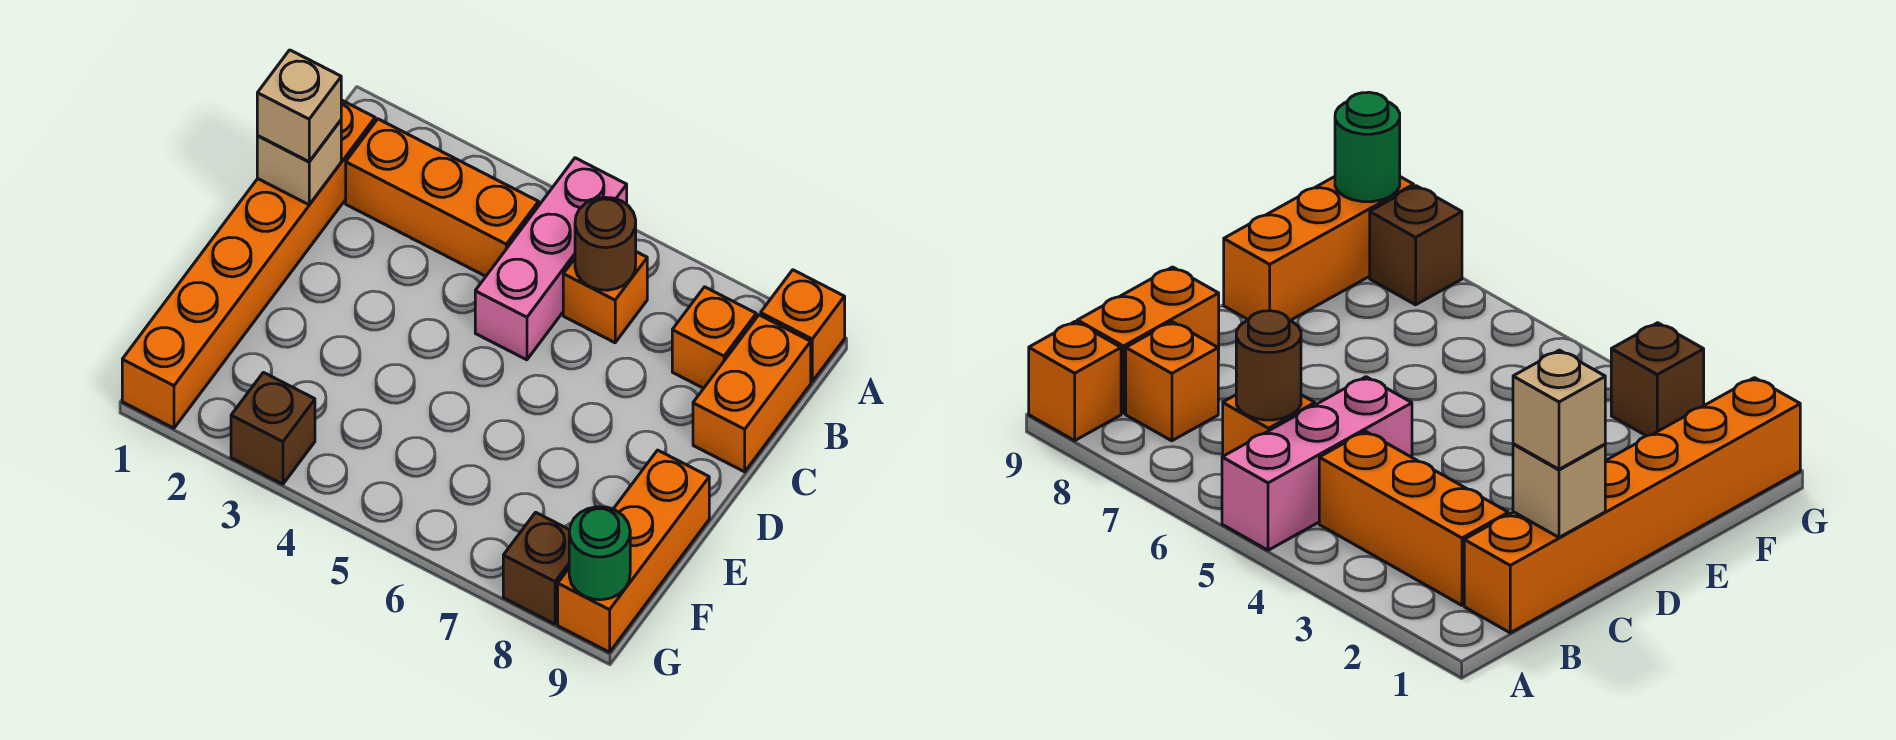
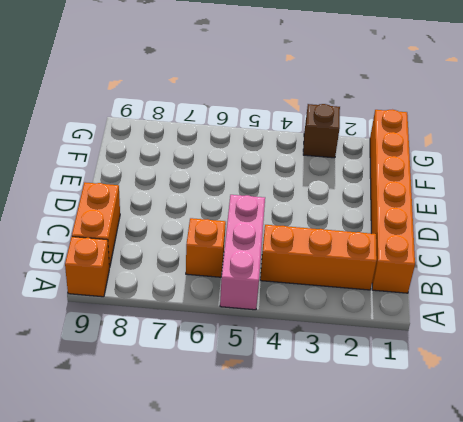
none -> orange 1x1 brick [672,287,756,388]
none -> orange 1x3 brick [558,450,709,652]
none -> brown 1x1 brick [503,512,570,624]

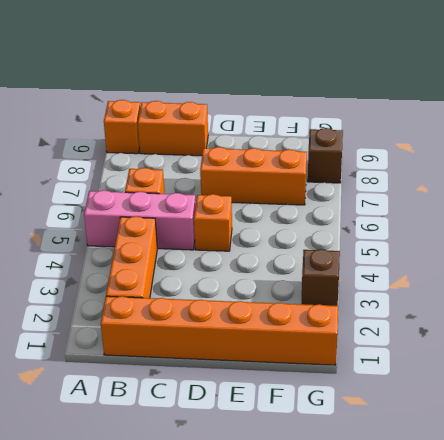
orange 1x1 brick [194,194,232,251] -> orange 1x1 brick moved to [672,287,756,388]
orange 1x3 brick [200,147,307,205] -> orange 1x3 brick moved to [558,450,709,652]
none -> brown 1x1 round brick [575,197,636,290]
none -> tan 1x1 brick [257,120,341,205]
none -> green 1x1 round brick [569,507,630,600]

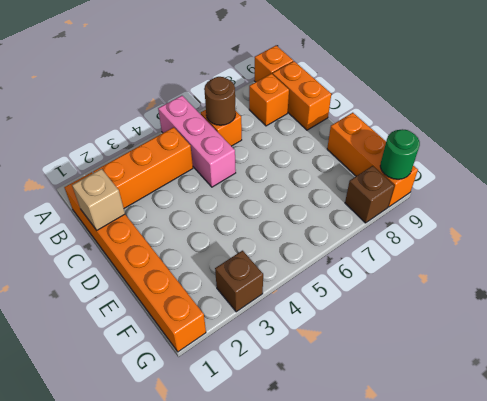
none -> tan 1x1 brick [257,50,341,162]

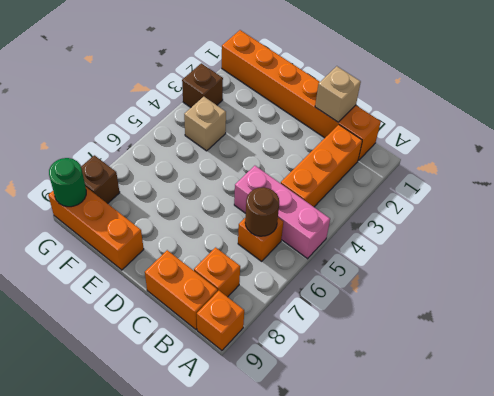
tan 1x1 brick [184,97,226,151] -> tan 1x1 brick moved to [257,50,341,162]

